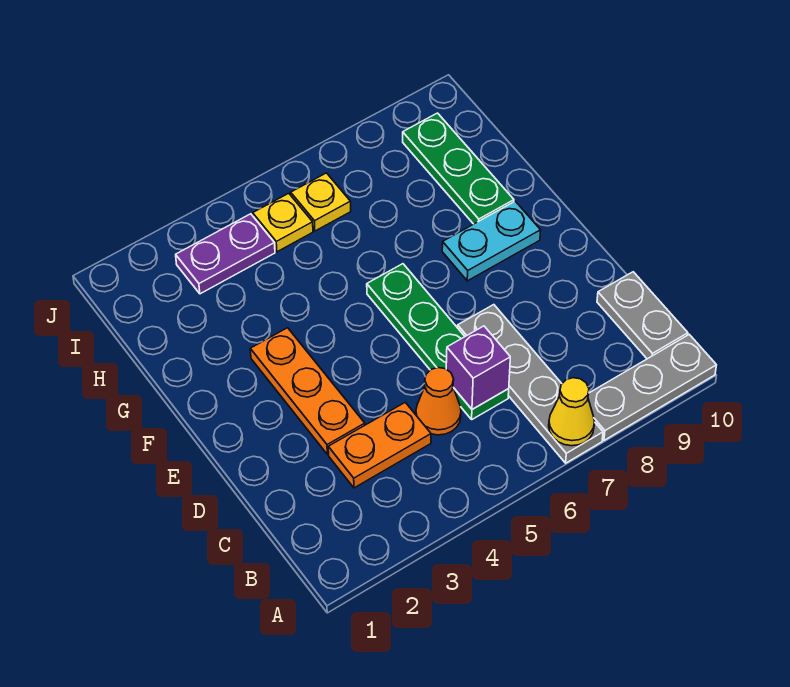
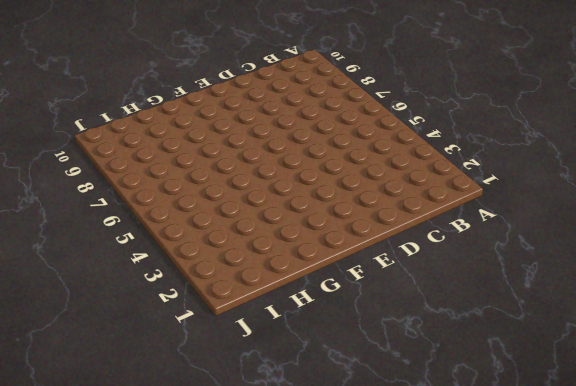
none -> grey 1x4 plate [458,305,603,463]
none -> grey 1x3 plate [588,335,716,440]
none -> grey 1x2 plate [597,272,688,359]

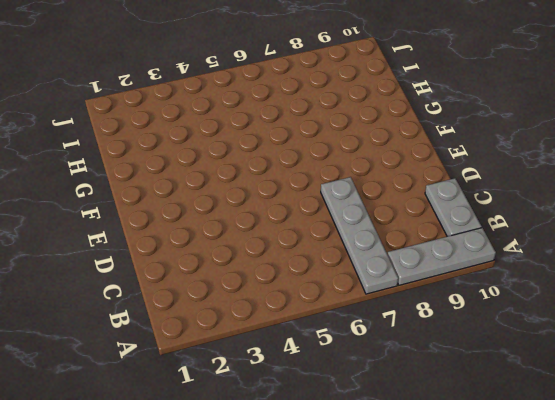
none -> orange 1x2 plate [328,402,431,488]
none -> orange 1x1 cone [416,368,461,435]
none -> green 1x4 plate [367,264,509,419]

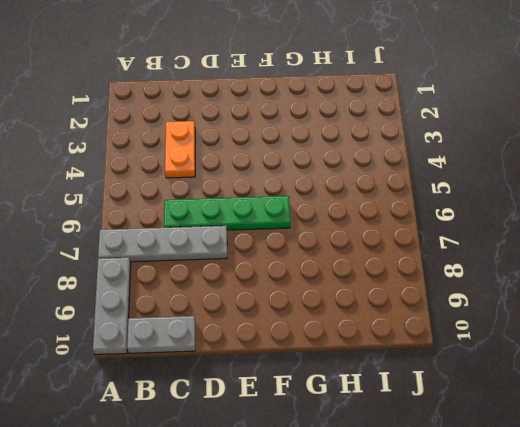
none -> orange 1x1 cone [416,368,461,435]
none -> orange 1x3 plate [250,328,365,454]
none -> cyan 1x2 plate [442,201,541,281]

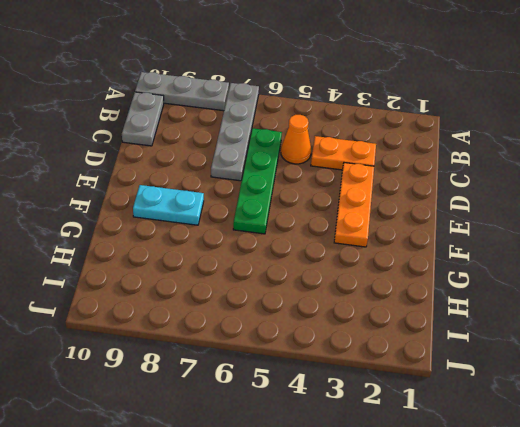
none -> green 1x3 plate [403,113,514,224]
none -> purple 1x2 plate [176,214,275,294]
none -> yellow 1x1 plate [253,193,313,252]

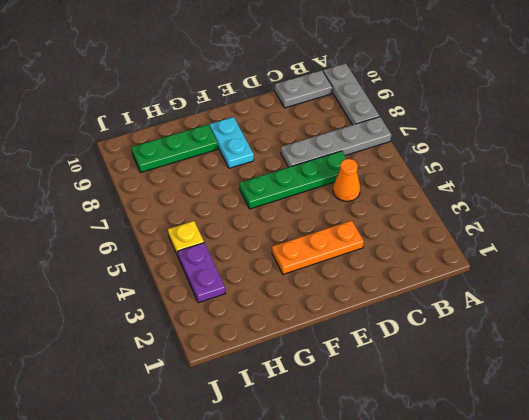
none -> orange 1x2 plate [328,402,431,488]
none -> yellow 1x1 plate [291,173,351,231]
none -> yellow 1x1 cone [549,378,595,446]

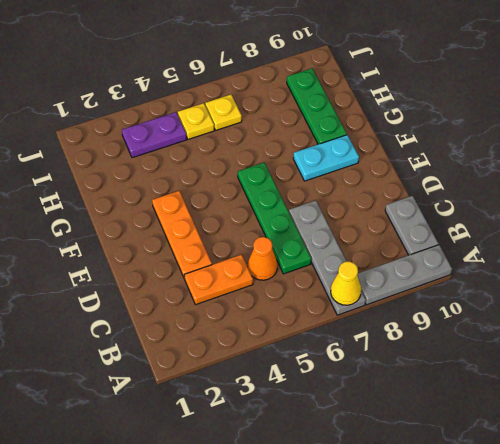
none -> purple 1x1 brick [446,326,510,409]

